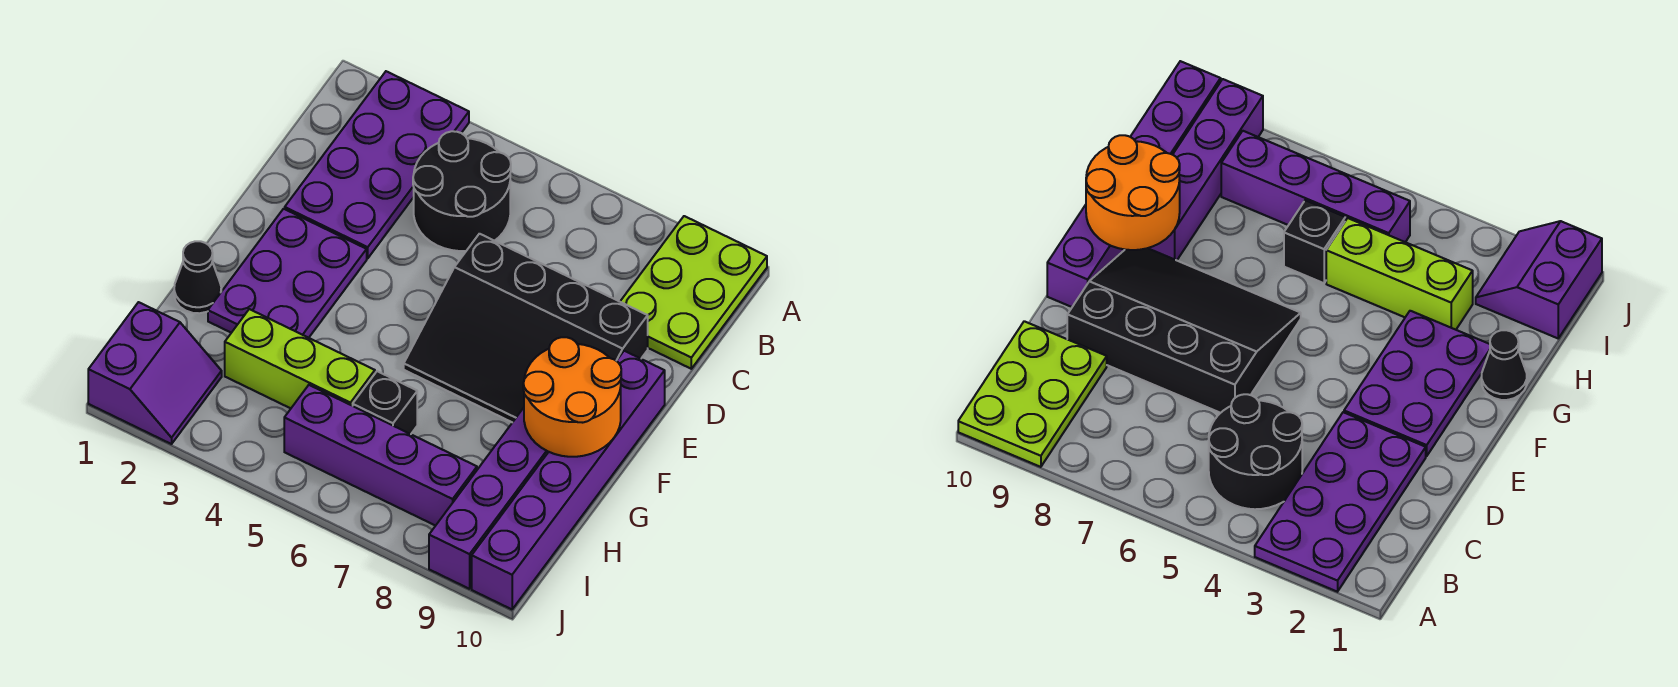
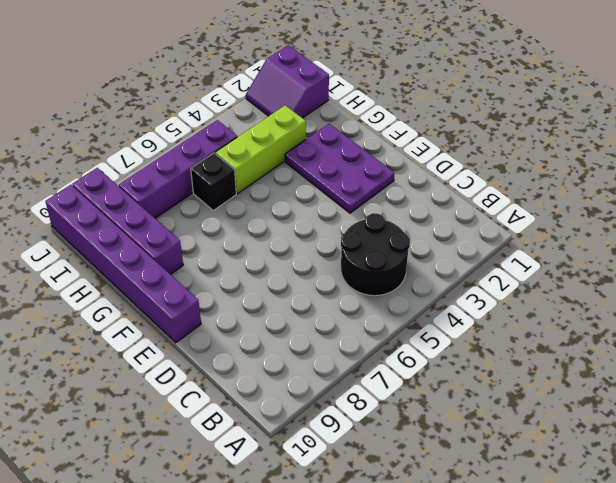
none -> purple 2x4 plate [285,71,469,258]
none -> lime 2x3 plate [620,216,767,369]
none -> black 3x4 slope [404,234,648,422]

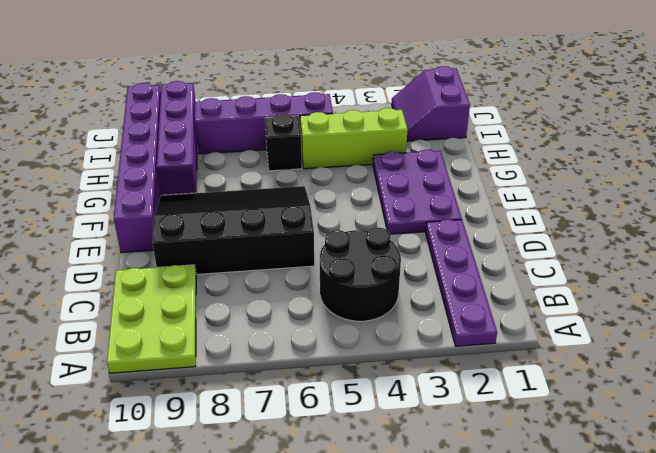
purple 1x4 plate [426,219,497,346] -> purple 2x4 plate [285,71,469,258]
none -> black 1x1 cone [174,241,221,313]
none -> orange 2x2 round brick [523,337,621,457]

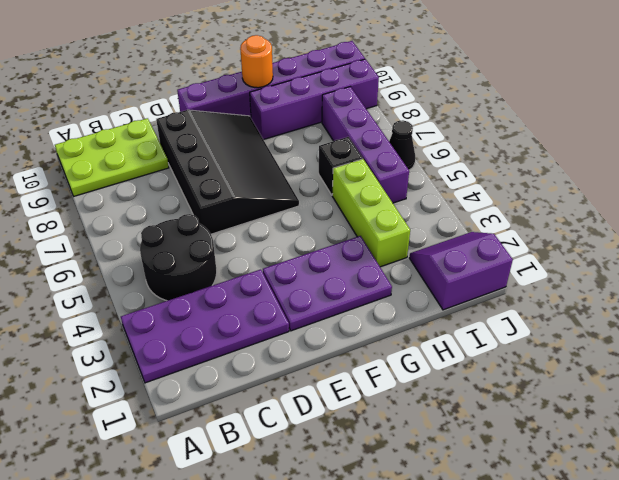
orange 1x1 round brick [240,35,273,88] -> orange 2x2 round brick [523,337,621,457]
black 1x1 cone [389,120,415,170] -> black 1x1 cone moved to [174,241,221,313]

